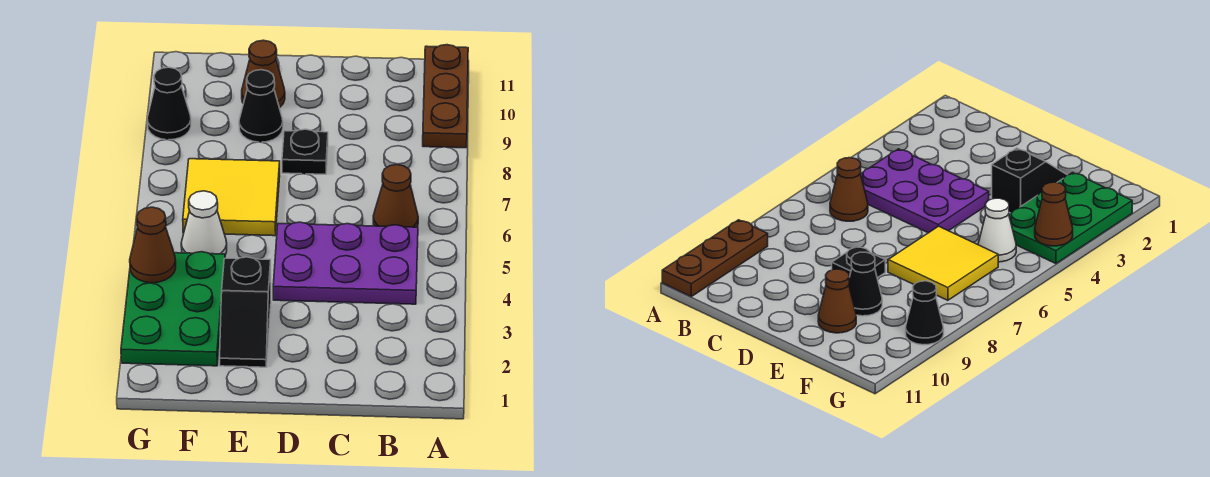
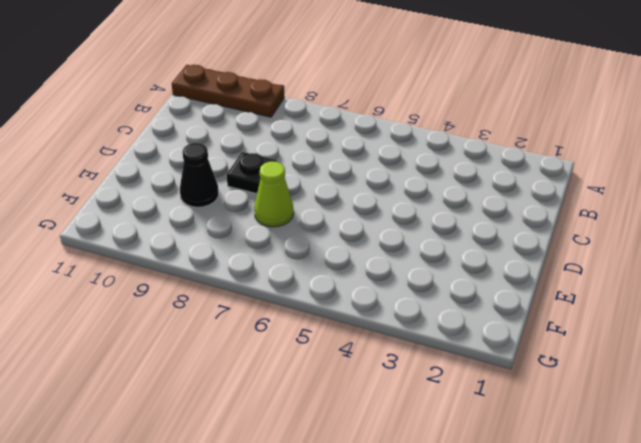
lime 1x1 cone [254,162,294,227] -> yellow 2x2 tile [183,159,280,236]
none -> purple 2x3 plate [273,222,418,304]
none -> brown 1x1 cone [373,165,418,227]
none -> black 1x2 slope [220,257,271,367]

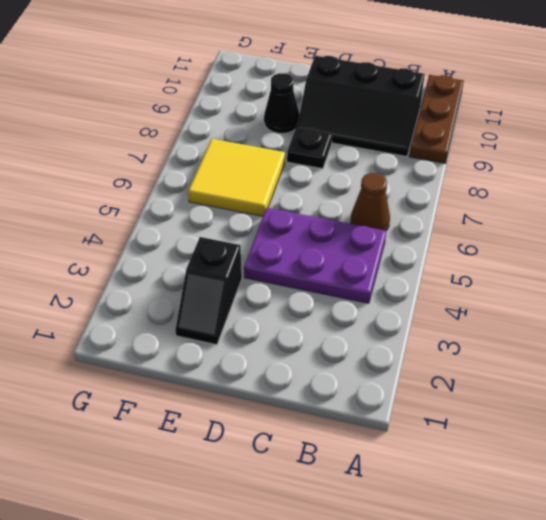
black 2x3 slope [297,56,425,157] -> none
none -> brown 1x1 cone [242,40,285,108]
none -> green 2x3 plate [121,252,225,366]
none -> white 1x1 cone [181,191,227,255]

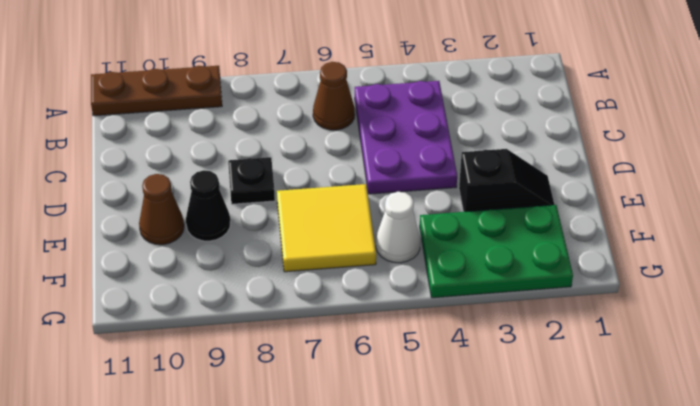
none -> black 1x1 cone [147,67,191,140]
none -> brown 1x1 cone [130,207,176,283]

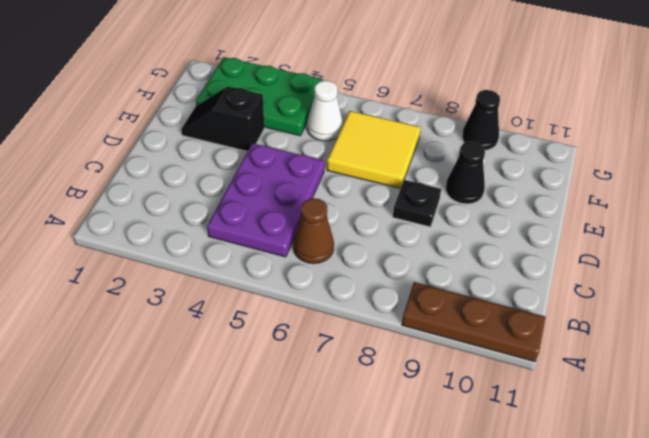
none -> brown 1x1 cone [242,40,285,108]
none -> brown 1x1 cone [130,207,176,283]

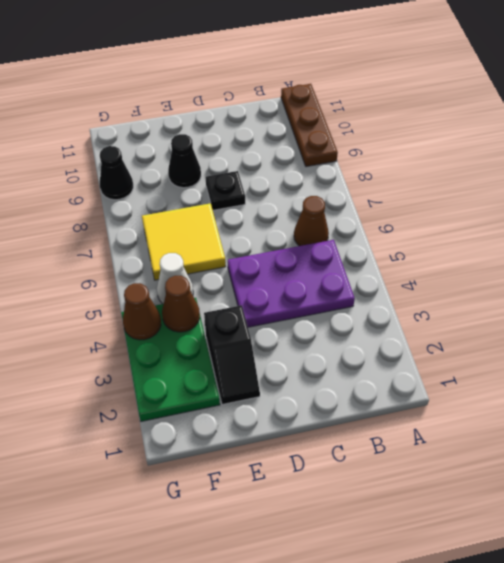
brown 1x1 cone [162,276,200,332] -> brown 1x1 cone moved to [242,40,285,108]

